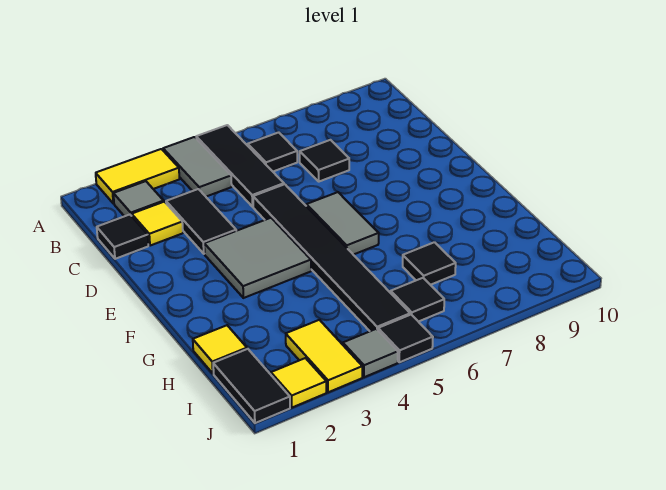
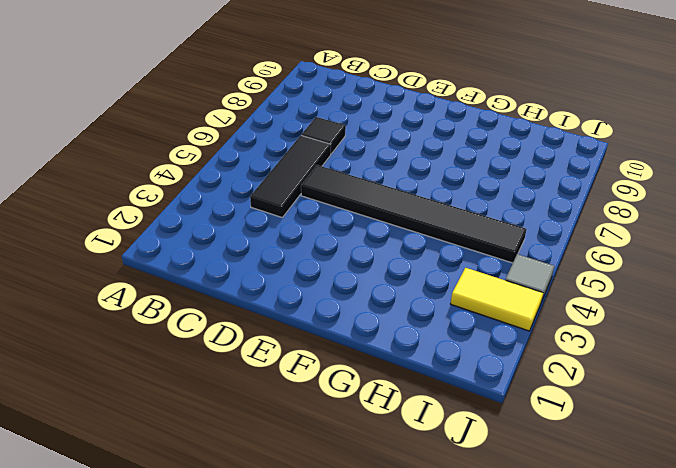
black 1x3 tile [250,135,331,218] -> black 1x3 tile turned to [196,125,284,207]
none -> yellow 1x2 tile [96,149,179,204]
none -> grey 1x2 tile [163,137,232,197]
none -> grey 1x1 tile [113,181,164,216]

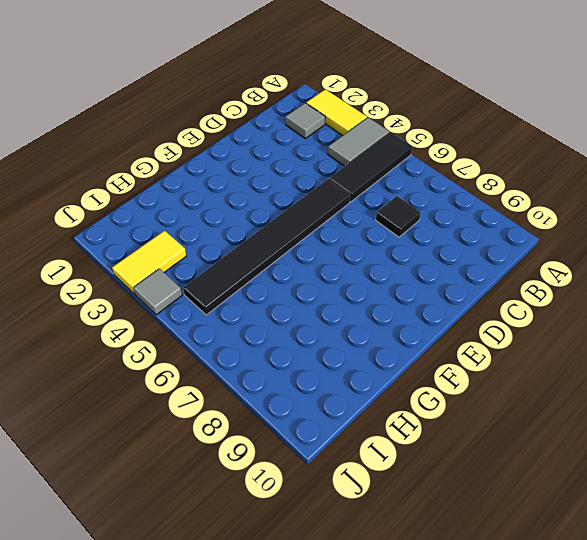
none -> black 1x1 tile [247,132,297,171]
none -> black 1x1 tile [97,215,148,259]
none -> yellow 1x1 tile [132,202,183,246]

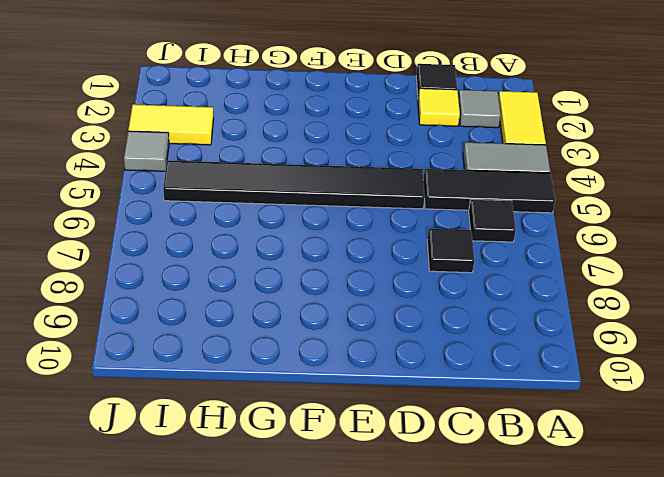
none -> black 1x2 tile [166,189,236,254]
none -> grey 2x2 tile [204,218,311,298]
none -> grey 1x2 tile [306,192,379,255]

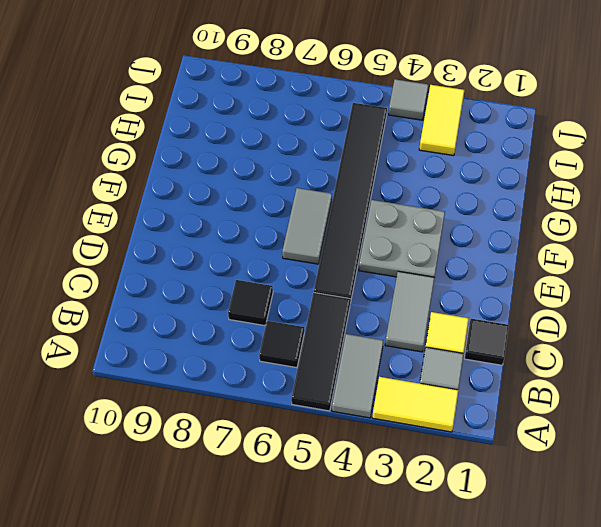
grey 1x2 tile [385,271,435,352] -> black 1x2 tile [166,189,236,254]
grey 2x2 plate [359,200,445,277] -> grey 2x2 tile [204,218,311,298]
none -> yellow 1x1 tile [193,325,247,373]
none -> black 1x1 tile [403,242,456,285]
none -> black 1x2 tile [213,349,290,423]

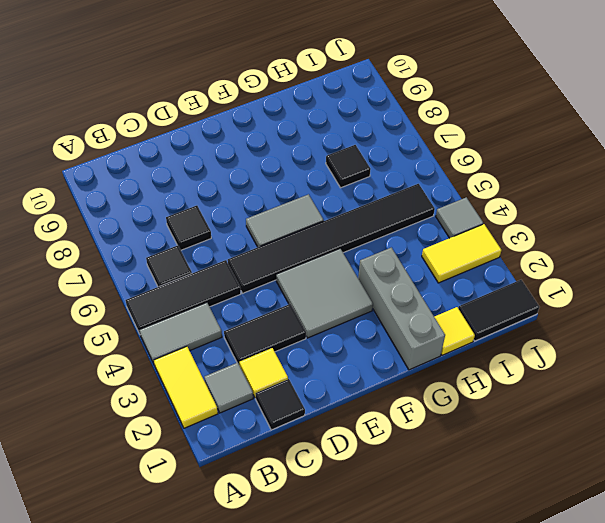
grey 1x3 brick [358,248,445,370] -> none
none -> black 1x1 tile [391,278,444,322]
none -> yellow 1x1 tile [271,358,326,408]
none -> black 1x1 tile [378,315,433,362]

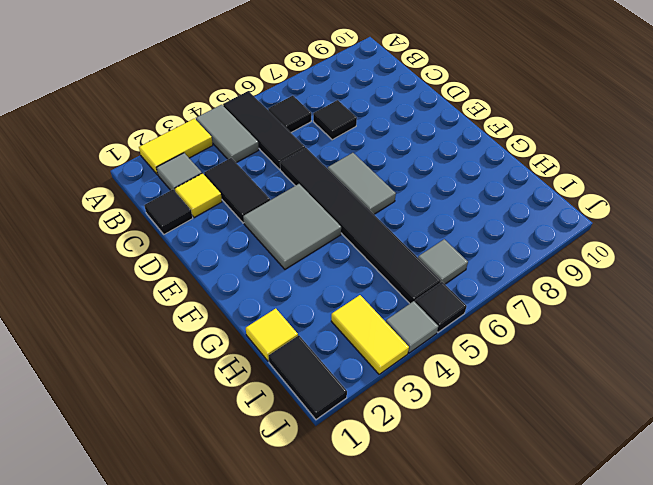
grey 1x1 tile [418,239,468,284] -> black 1x1 tile [391,278,444,322]
none -> black 1x1 tile [403,242,456,285]
none -> yellow 1x1 tile [271,358,326,408]

